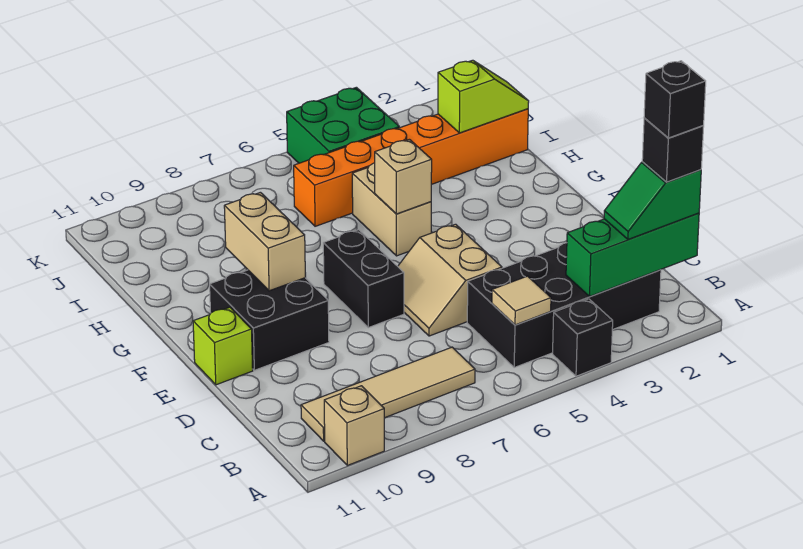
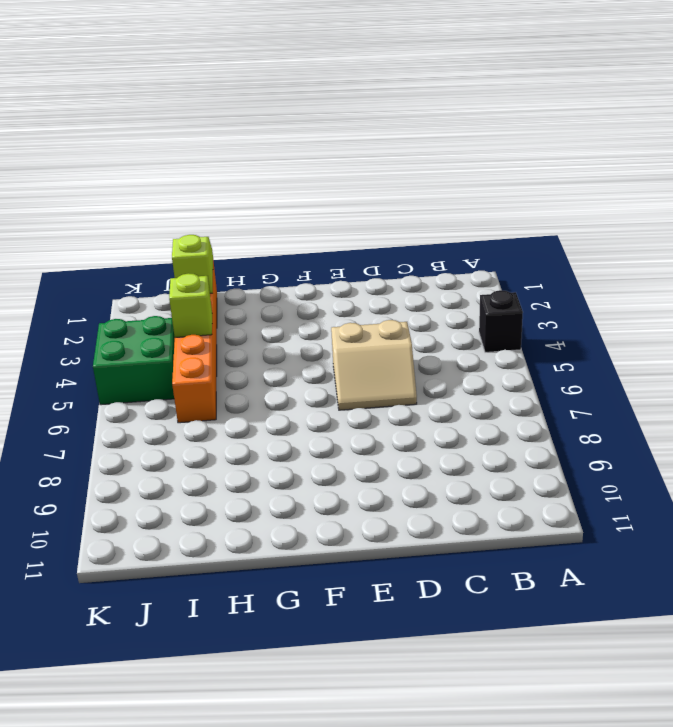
lime 1x1 brick [169,273,212,338] -> lime 1x1 brick moved to [193,307,253,385]
none -> tan 1x1 brick [324,386,384,465]
none -> black 2x4 brick [467,243,661,367]
none -> tan 1x4 tile [301,347,475,441]

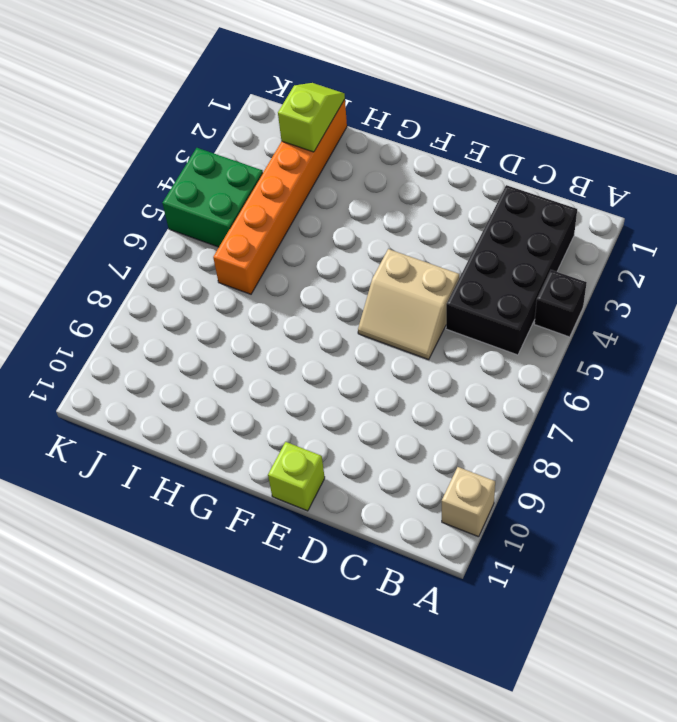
none -> tan 1x4 tile [301,347,475,441]
none -> black 1x2 brick [323,230,404,328]
none -> black 2x2 brick [210,270,329,370]

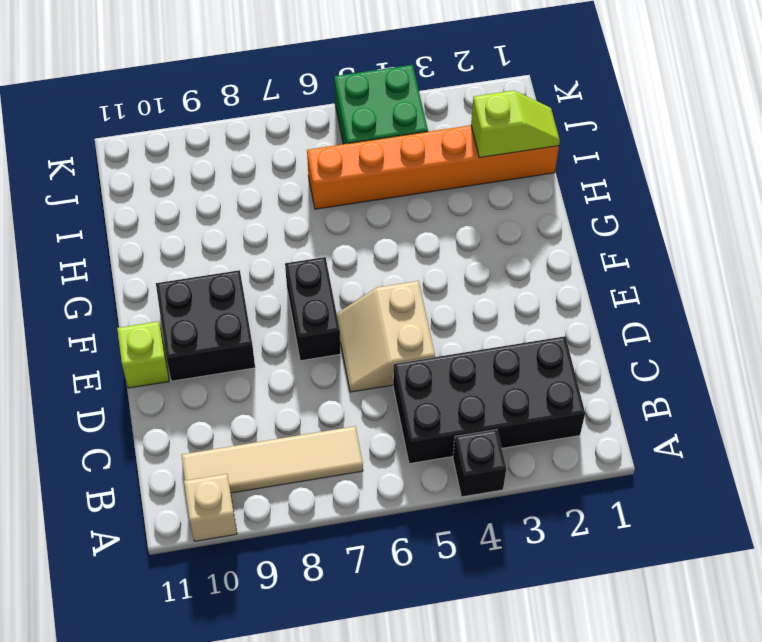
none -> tan 1x2 brick [352,163,431,256]
none -> green 1x3 brick [566,213,699,296]
none -> tan 1x1 tile [492,276,551,325]

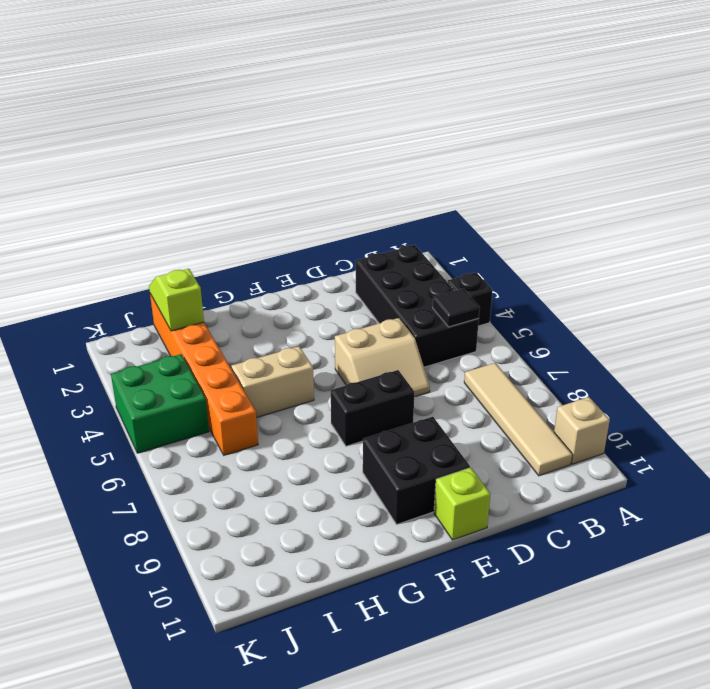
black 1x1 tile [433,289,480,327] -> tan 1x1 tile [492,276,551,325]
none -> green 1x3 brick [566,213,699,296]
none -> tan 1x2 brick [224,192,305,291]
none -> tan 1x1 brick [375,139,432,214]

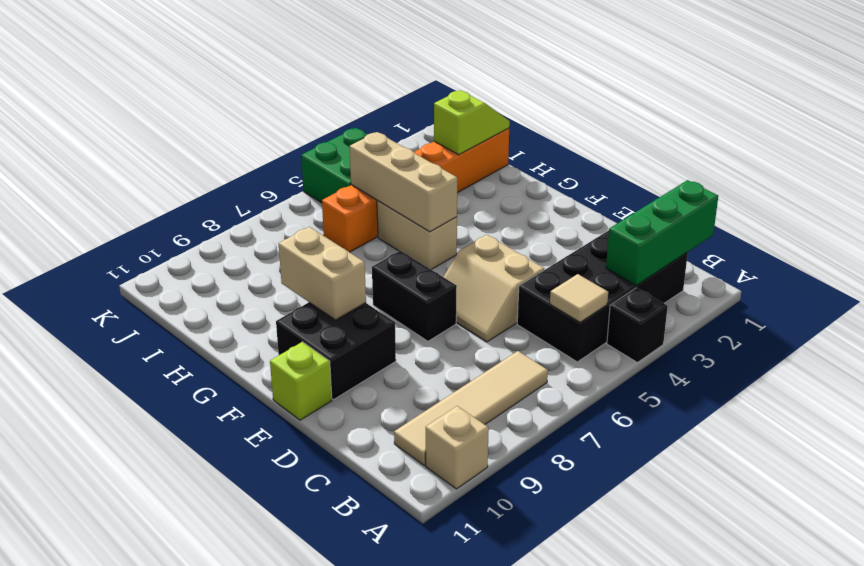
tan 1x3 brick [349,132,457,232] -> tan 1x1 brick [375,139,432,214]
none -> green 1x2 slope [604,162,701,239]
none -> black 1x1 brick [642,118,704,182]
none -> black 1x1 brick [644,61,706,138]

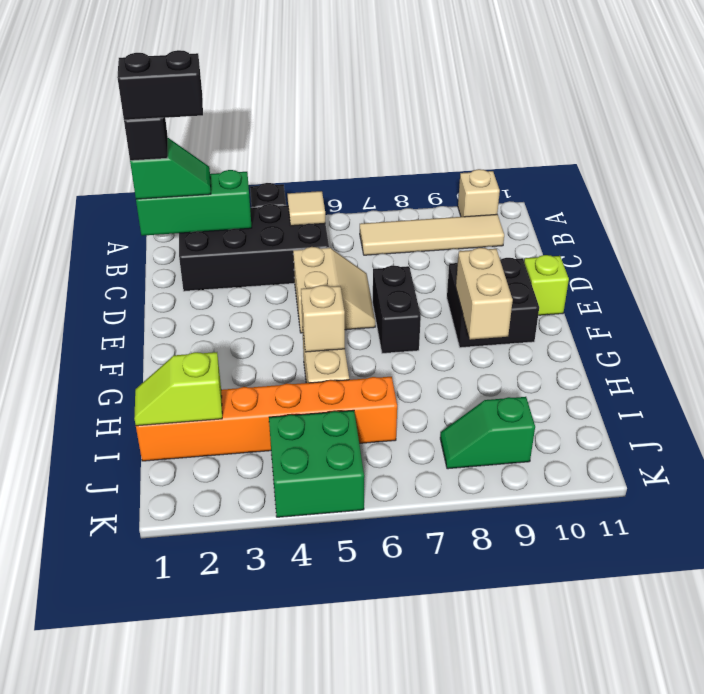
black 1x2 brick [117,50,203,120] -> black 1x1 brick [644,61,706,138]
green 1x2 slope [440,397,535,469] -> none

